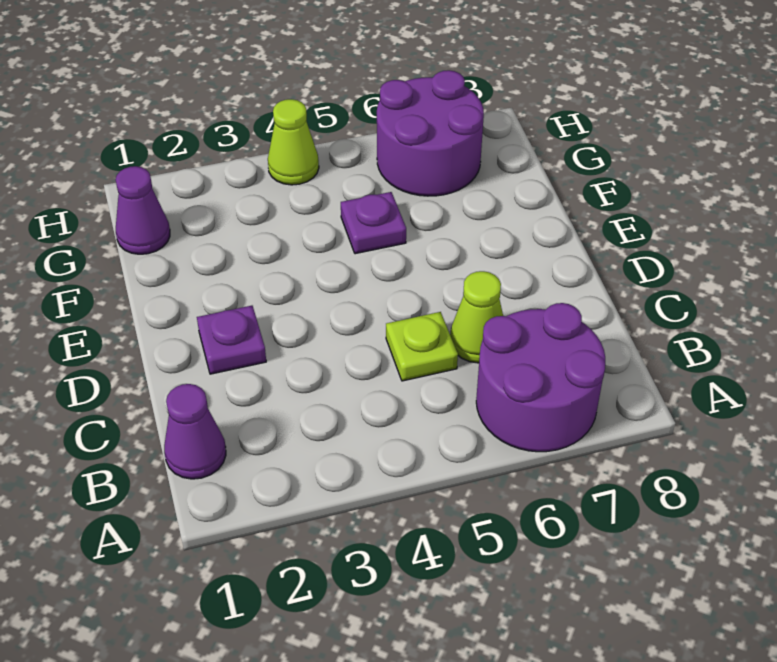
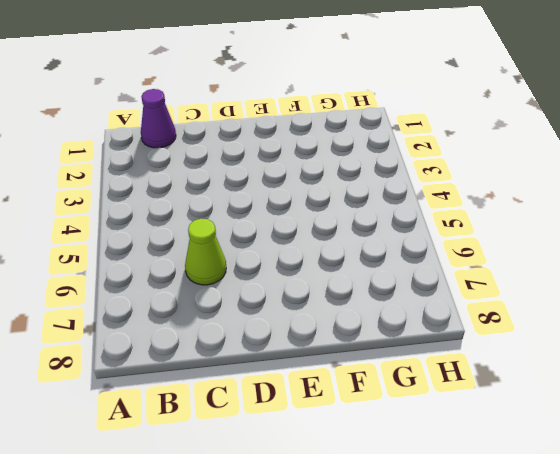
none -> purple 2x2 round brick [476,303,605,452]
none -> lime 1x1 plate [386,312,458,381]

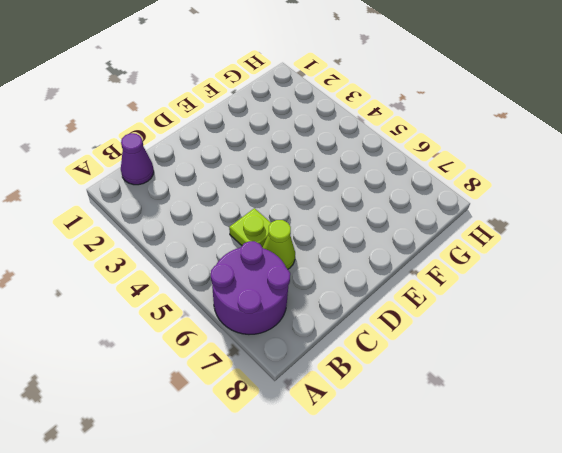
none -> purple 1x1 plate [197,306,266,374]
none -> purple 1x1 plate [341,192,406,254]

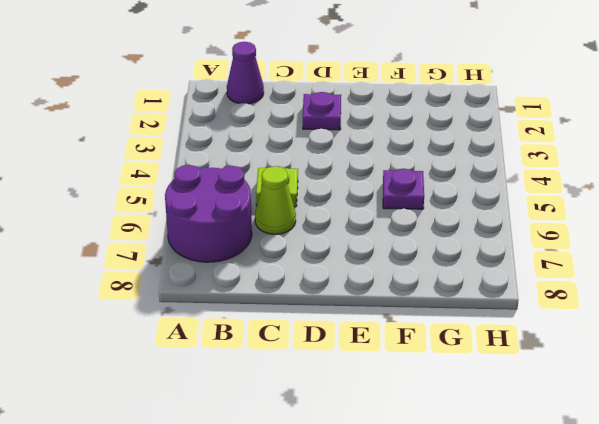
none -> purple 1x1 cone [115,166,170,254]
none -> purple 2x2 round brick [377,70,484,196]

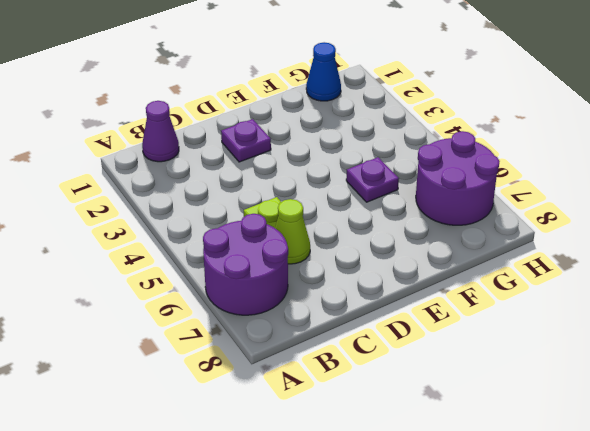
blue 1x1 cone [306,42,341,101] -> purple 1x1 cone [115,166,170,254]
none -> lime 1x1 cone [268,99,319,185]

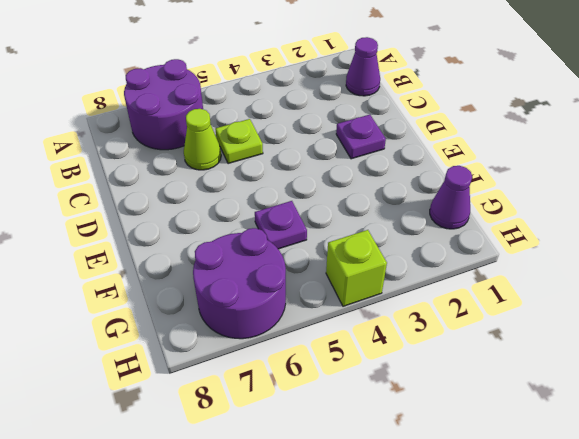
lime 1x1 brick [326,230,387,306] -> lime 1x1 cone [268,99,319,185]

